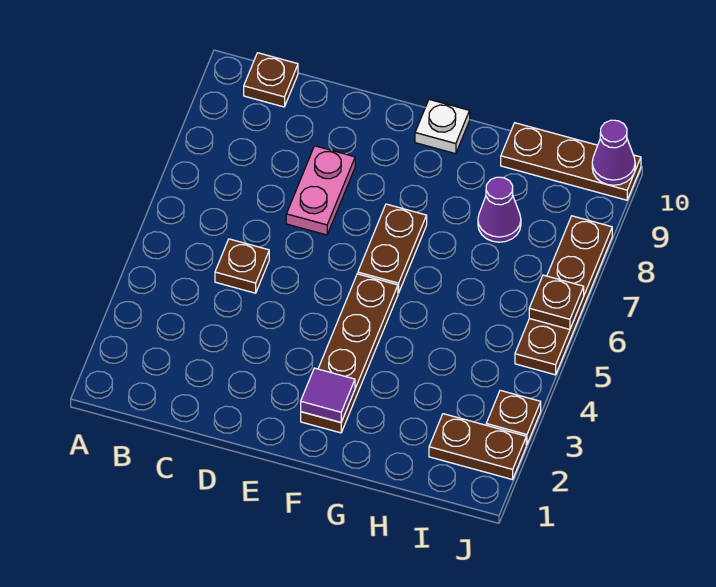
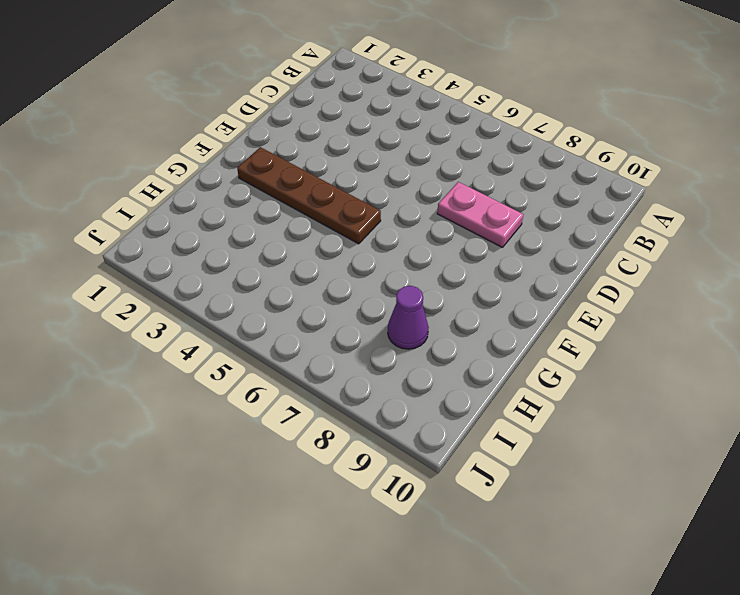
none -> brown 1x1 plate [244,53,298,107]
none -> brown 1x1 plate [215,239,269,293]
none -> brown 1x2 plate [358,204,427,293]

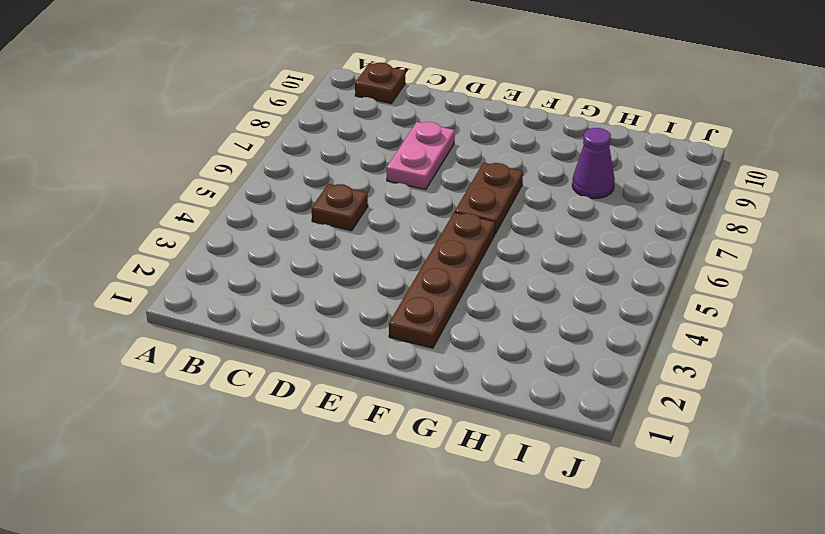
none -> white 1x1 plate [415,99,470,154]
none -> brown 1x3 plate [501,123,641,200]
none -> brown 1x2 plate [429,414,526,480]

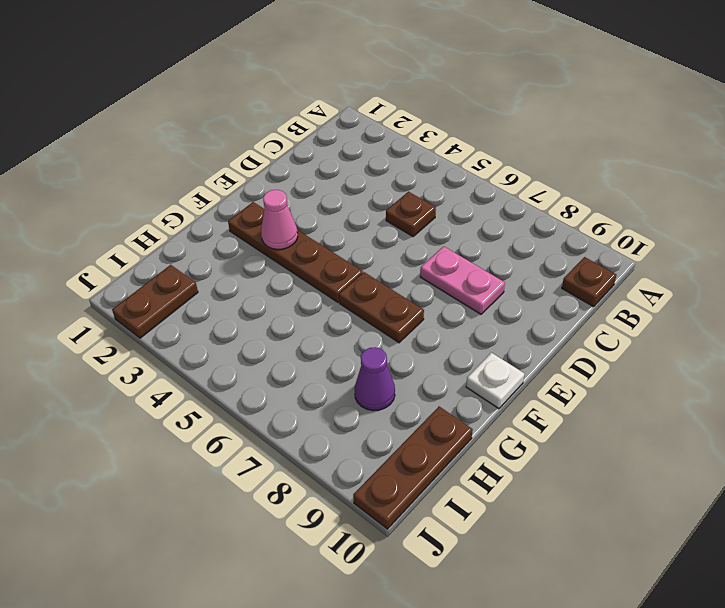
pink 1x1 cone [261,190,298,249] -> none
none -> brown 1x1 plate [486,390,541,445]
none -> brown 1x4 plate [515,216,612,375]
none -> purple 1x1 tile [301,368,355,422]

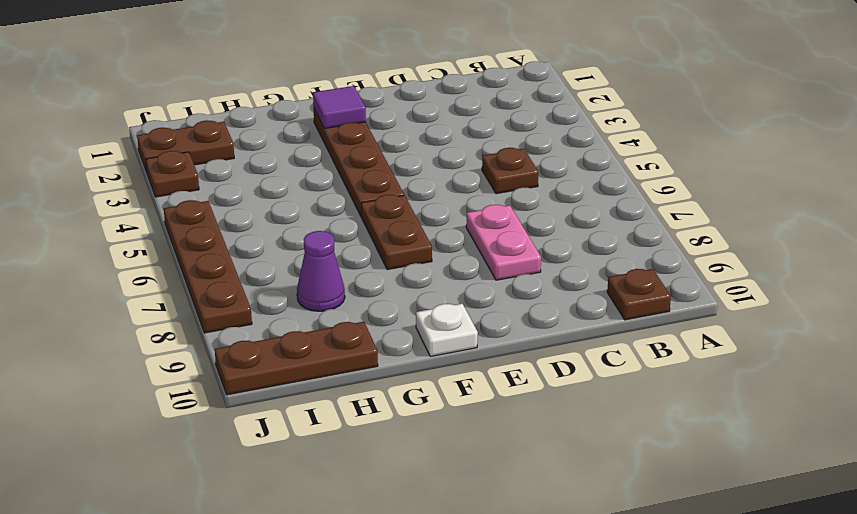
none -> brown 1x1 plate [529,275,584,329]
none -> purple 1x1 cone [592,120,635,185]

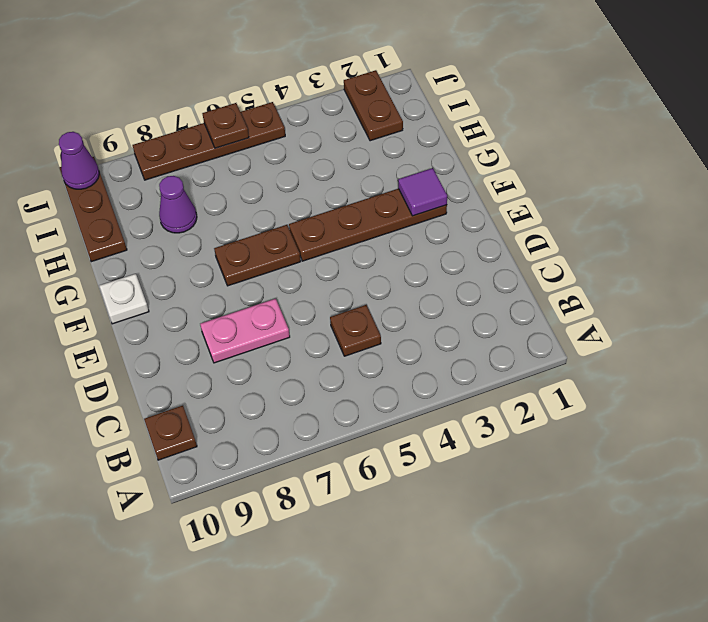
none -> brown 1x1 plate [486,390,541,445]

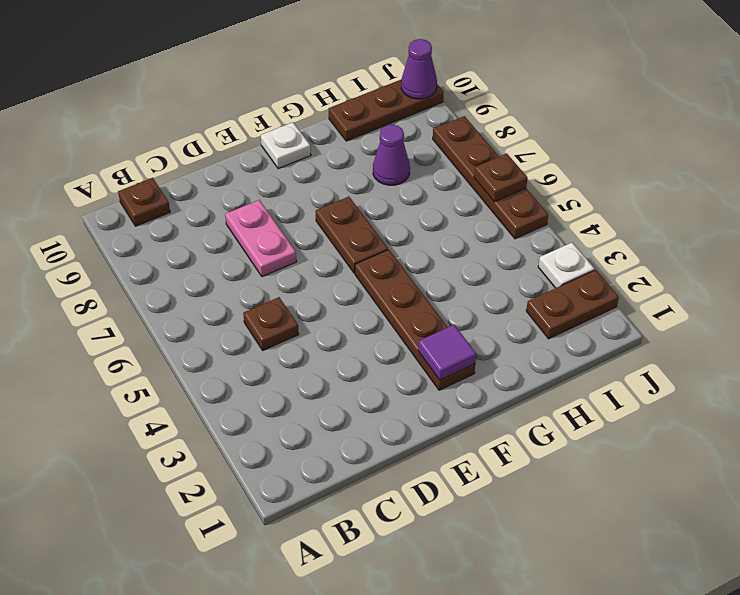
white 1x1 plate [538,243,594,288] -> brown 1x1 plate [486,390,541,445]

